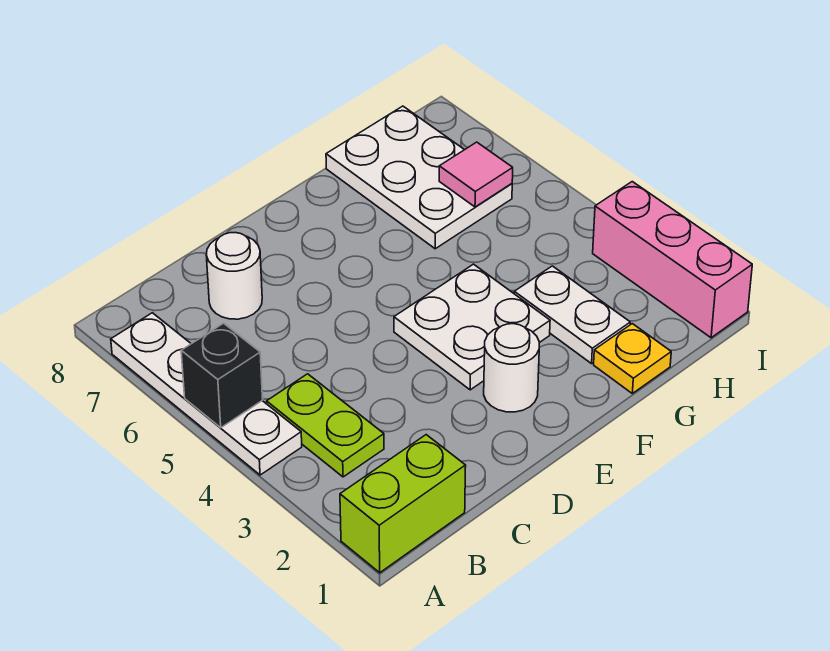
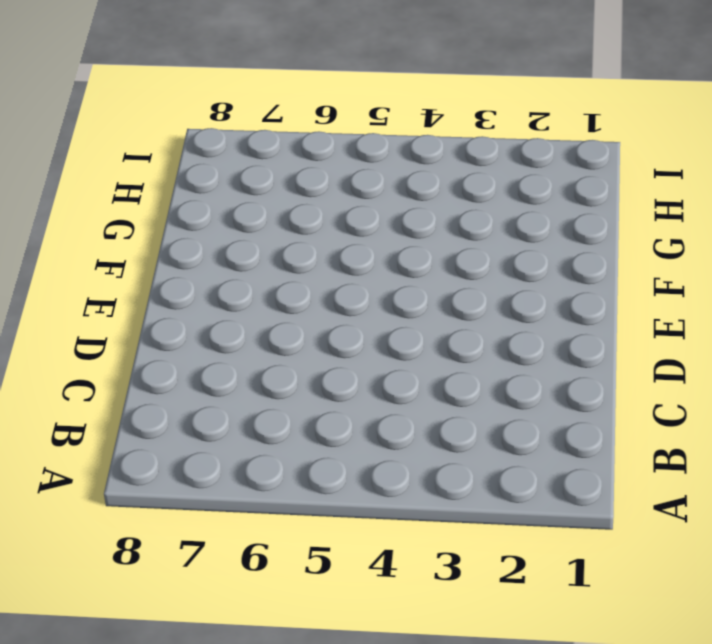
none -> lime 1x2 brick [340,435,466,573]
none -> white 1x4 plate [111,313,302,475]
none -> lime 1x2 plate [267,374,384,477]

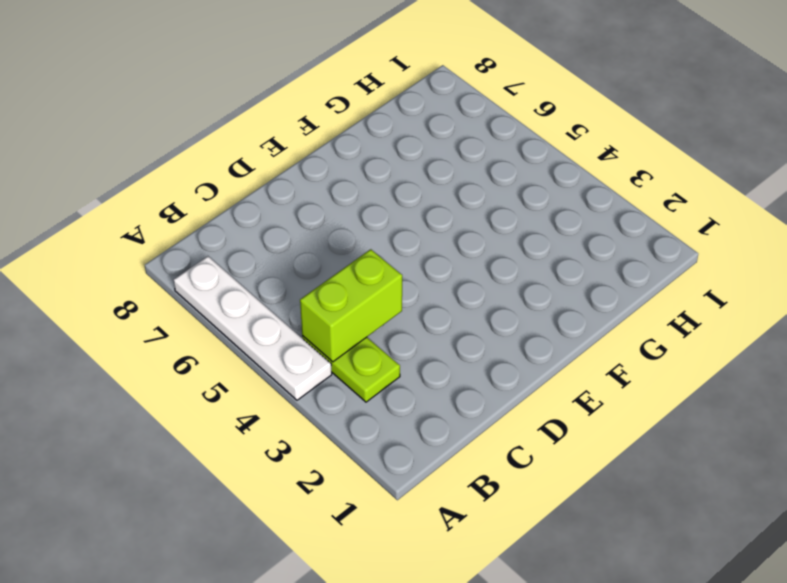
lime 1x2 brick [300,249,402,362] -> lime 1x2 brick moved to [340,435,466,573]
none -> white 1x1 round brick [206,233,262,319]
none -> white 1x1 round brick [484,324,539,412]
none -> white 2x2 plate [394,264,550,390]

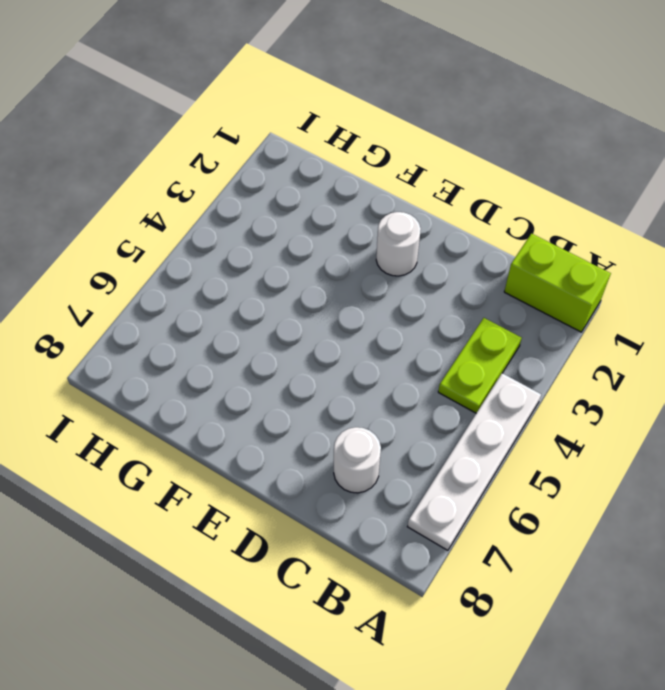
none -> white 2x2 plate [394,264,550,390]
none -> yellow 1x1 plate [594,324,671,393]
none -> white 1x2 plate [514,266,630,364]

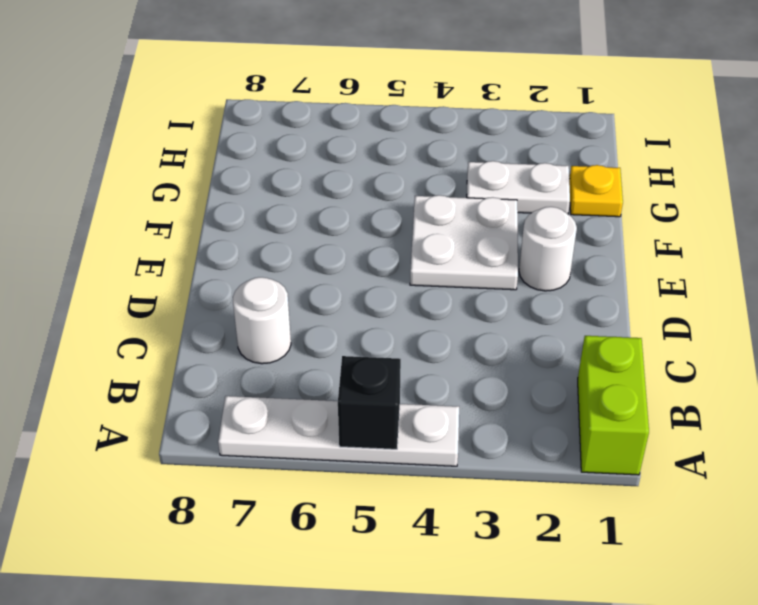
none -> lime 1x2 plate [267,374,384,477]
none -> white 2x3 plate [326,106,512,249]
none -> pink 1x3 brick [593,182,752,338]

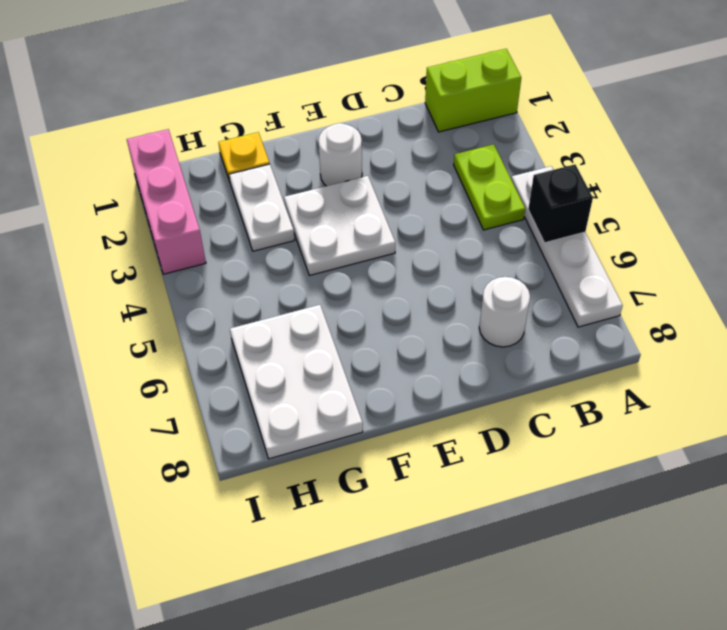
none -> pink 1x1 tile [439,142,513,207]

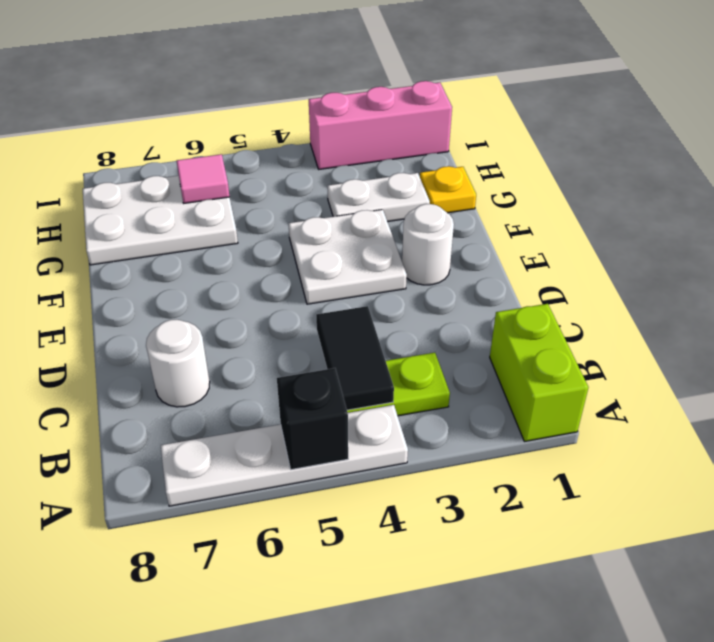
black 1x2 tile [316,306,394,410] -> none

